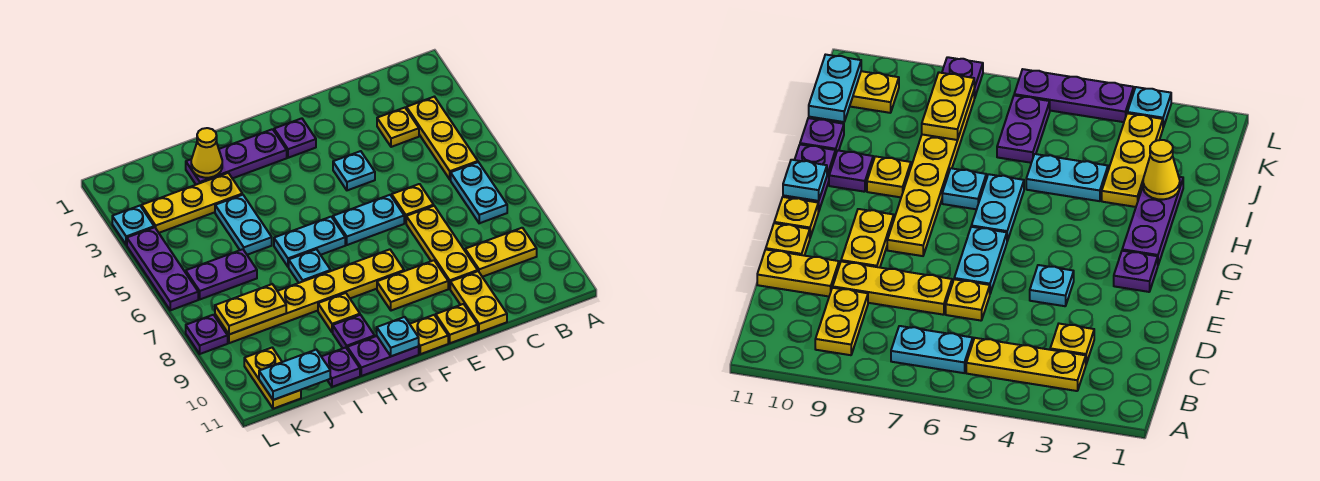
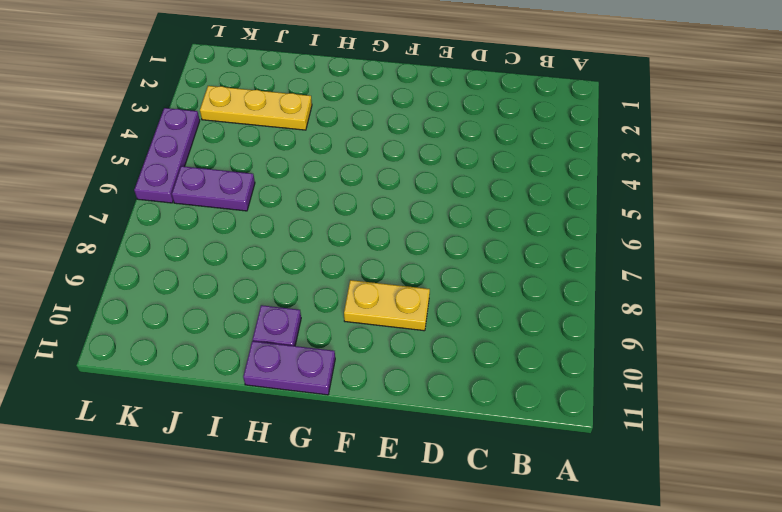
none -> yellow 1x3 plate [406,97,478,180]
none -> cyan 1x2 plate [451,162,507,223]
none -> yellow 1x2 plate [465,228,537,277]
none -> yellow 1x1 plate [377,108,419,147]

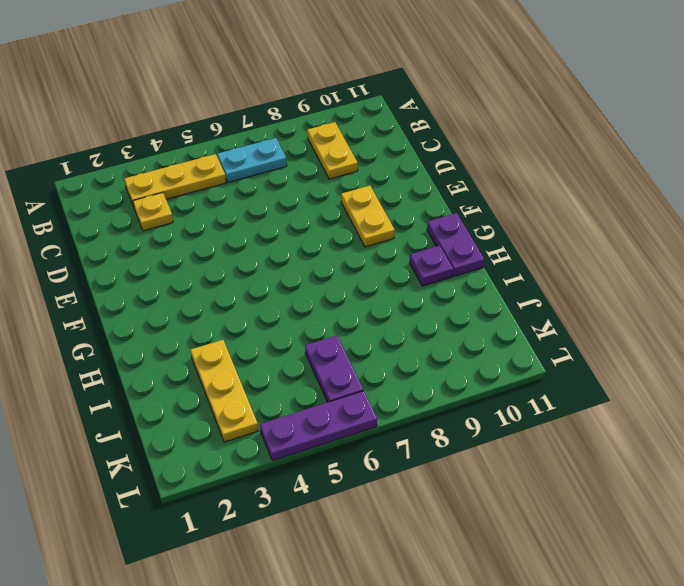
none -> yellow 1x1 plate [392,184,434,223]
none -> yellow 1x3 plate [406,206,478,289]
none -> yellow 1x2 plate [450,271,507,332]
none -> cyan 1x1 plate [333,151,375,190]

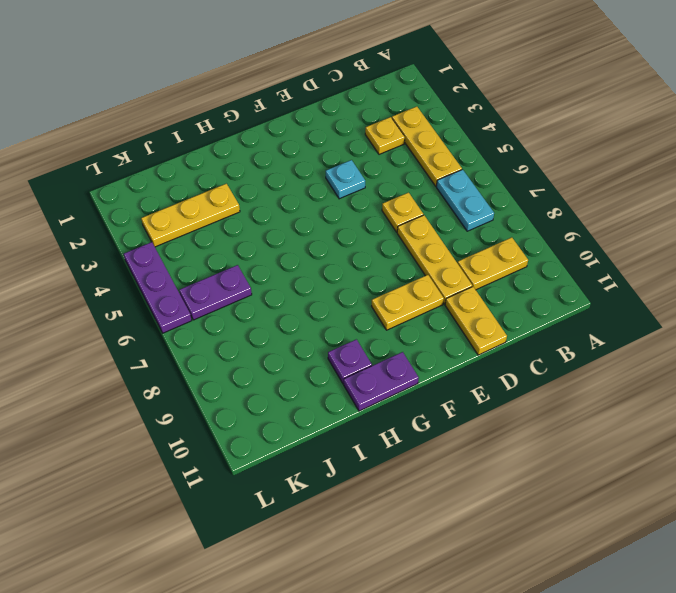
none -> cyan 1x2 plate [333,195,404,245]
none -> yellow 1x1 plate [436,304,478,343]
none -> purple 1x1 plate [274,118,316,158]
none -> yellow 1x6 plate [215,249,404,343]

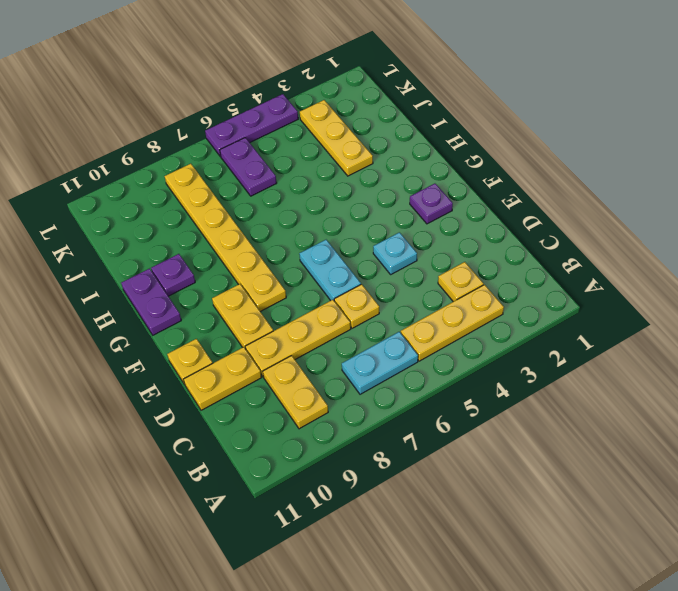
none -> yellow 1x1 plate [410,315,448,354]
none -> purple 1x3 plate [186,129,287,185]
none -> cyan 1x2 plate [274,217,345,267]
none -> cyan 1x1 plate [289,249,331,283]

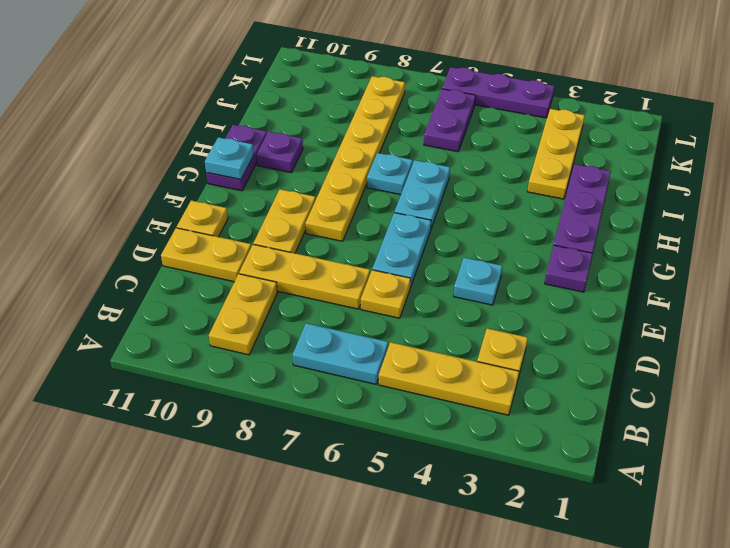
none -> yellow 1x1 plate [410,315,448,354]
none -> yellow 1x1 plate [318,293,360,332]
none -> cyan 1x2 plate [215,195,272,255]
none -> purple 1x1 plate [321,348,360,387]

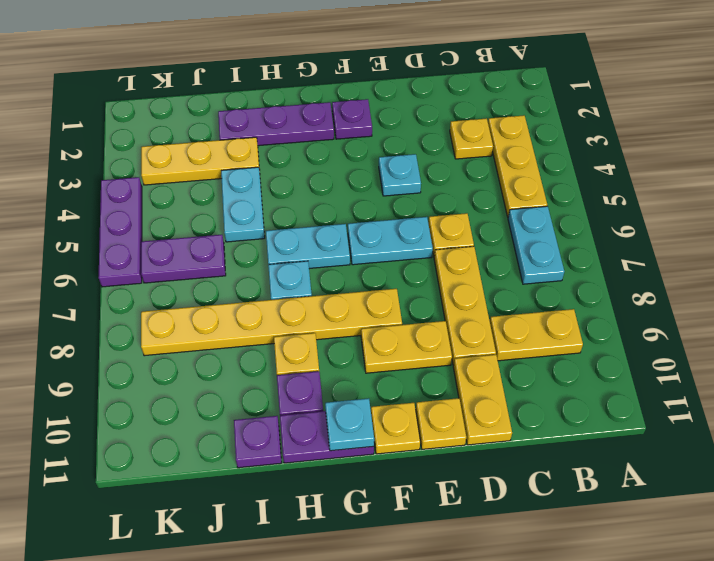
none -> yellow 1x2 plate [244,348,301,409]
none -> cyan 1x1 plate [112,206,154,245]
none -> purple 1x1 plate [186,315,228,354]
none -> yellow 1x1 cone [191,128,222,178]

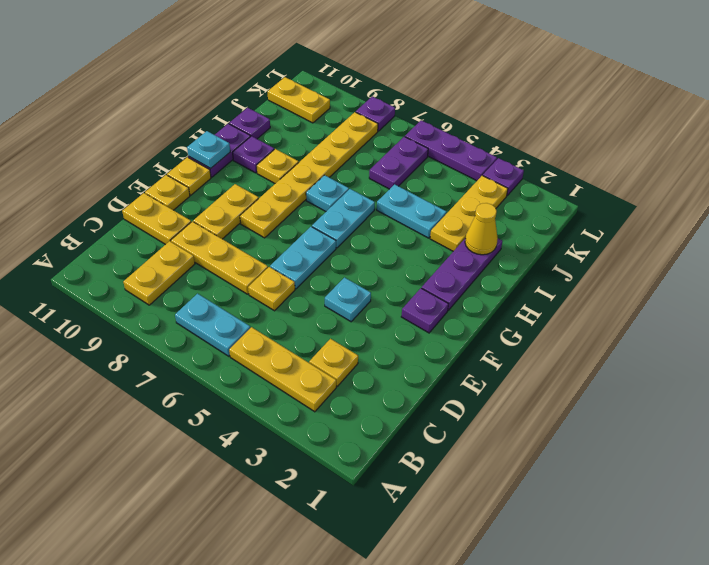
purple 1x1 plate [483,158,524,196] -> cyan 1x1 plate [112,206,154,245]
none -> yellow 1x2 plate [215,284,286,334]
none -> cyan 1x2 plate [259,350,330,400]

